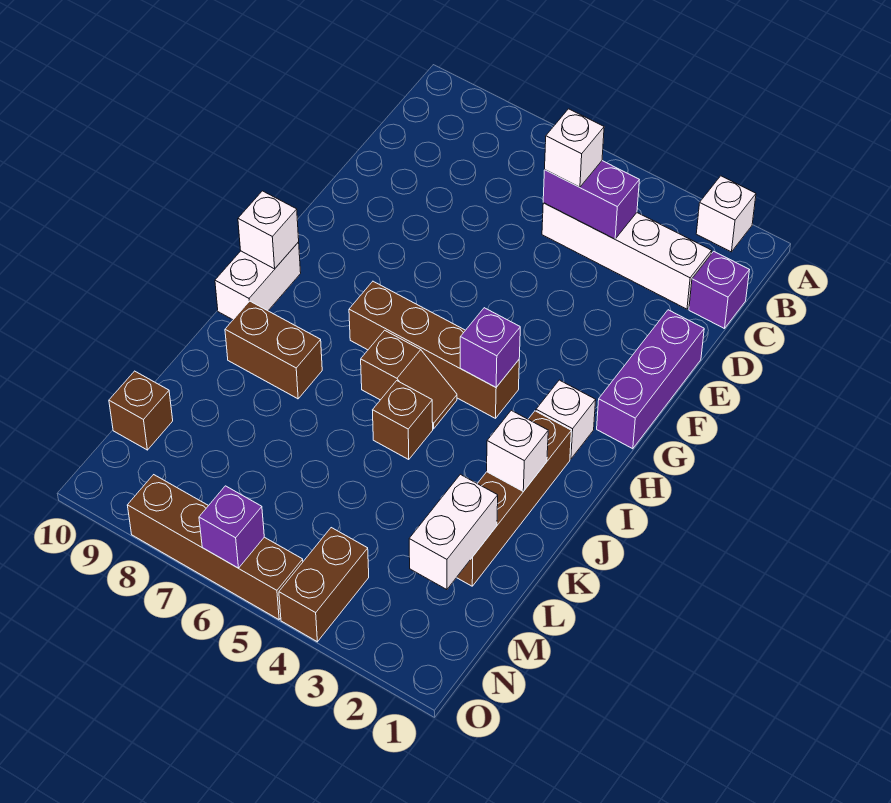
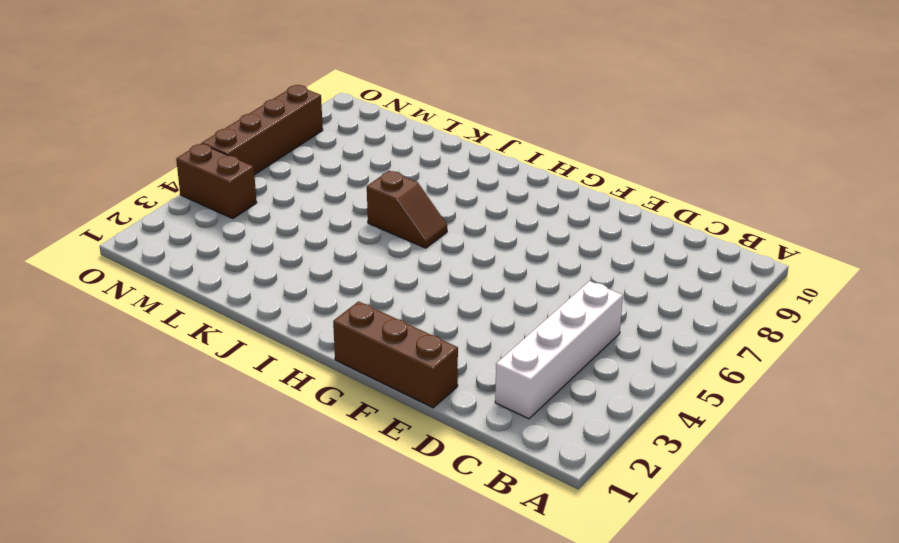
brown 1x3 brick [333,301,458,408] -> purple 1x3 brick [597,310,704,449]
brown 1x2 slope [367,171,447,248] -> brown 1x2 slope turned to [361,330,457,429]
none -> white 1x1 brick [696,176,756,252]
none -> purple 1x1 brick [689,251,749,329]
none -> white 1x1 brick [536,380,596,459]

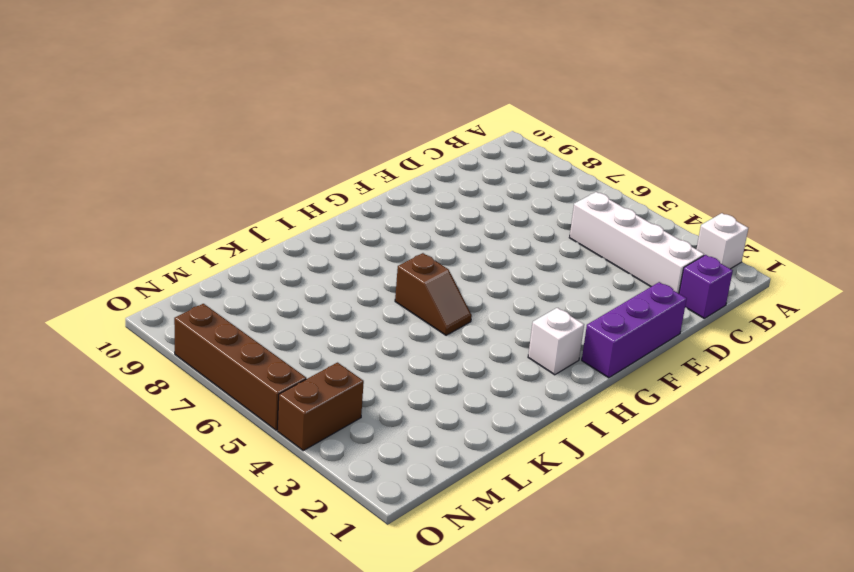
none -> brown 1x4 brick [349,281,519,418]
none -> white 1x2 brick [215,242,301,320]
none -> brown 1x4 brick [457,411,571,586]

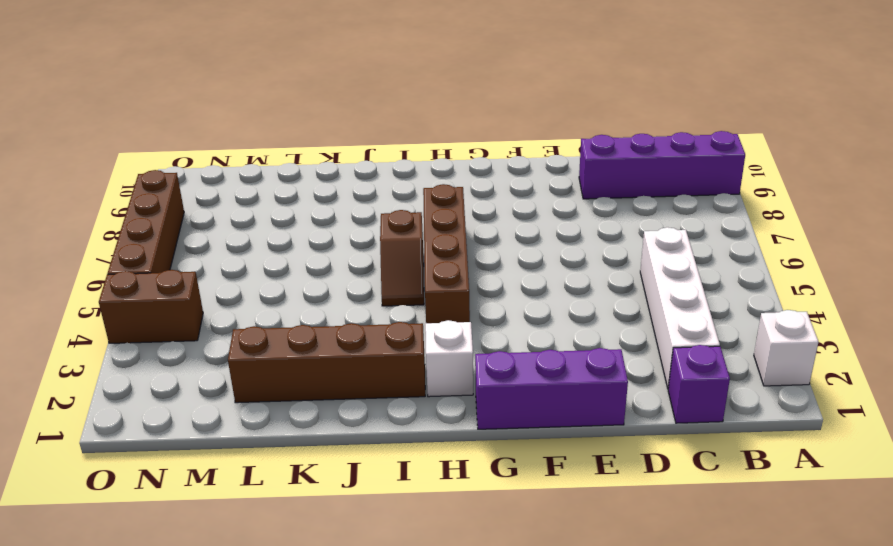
purple 1x4 brick [579,131,745,199] -> none
none -> white 1x2 brick [215,242,301,320]
none -> brown 1x1 brick [373,381,433,459]
none -> brown 1x2 brick [225,301,322,399]

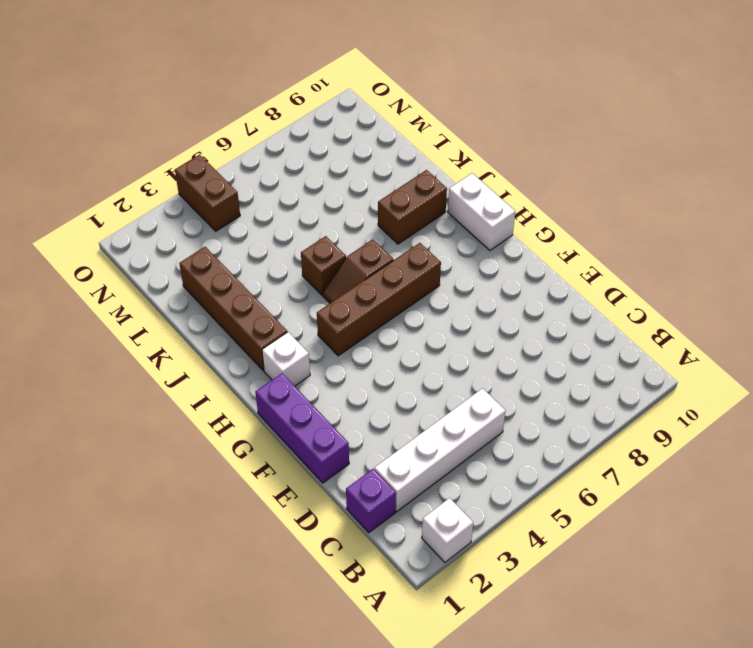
none -> brown 1x1 brick [109,371,173,450]
none -> brown 1x4 brick [127,475,303,620]
none -> purple 1x2 brick [543,161,639,239]

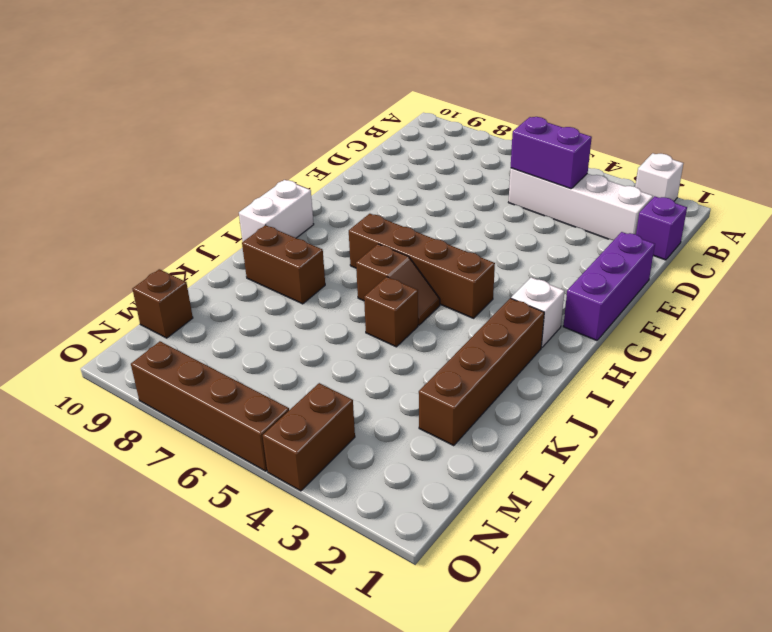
none -> purple 1x1 brick [460,308,520,387]
none -> white 1x1 brick [238,191,299,269]
none -> white 1x1 brick [487,410,548,491]

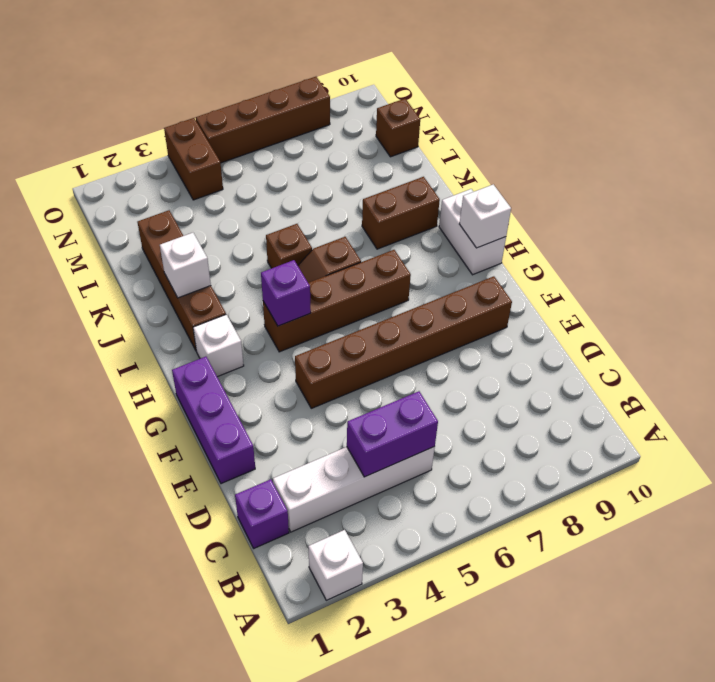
brown 1x6 brick [295,276,512,408] -> none
none -> white 1x2 brick [409,474,498,590]
none -> purple 1x1 brick [199,486,264,568]
none -> white 1x1 brick [545,109,604,187]

